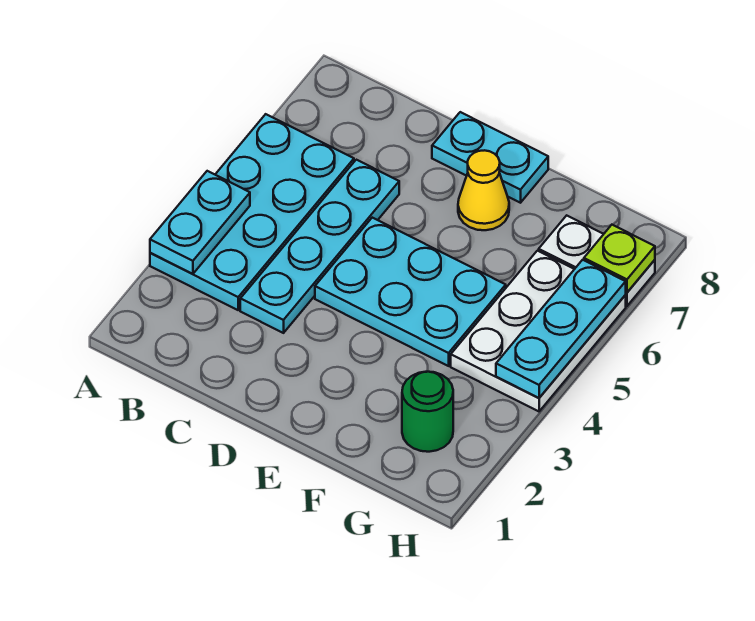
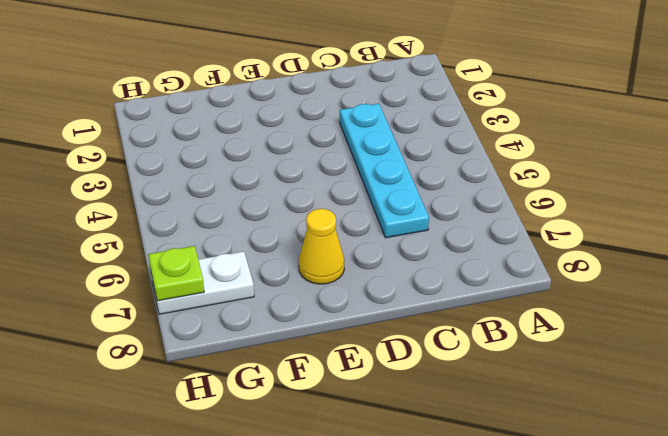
none -> cyan 2x4 plate [150,114,354,310]
none -> cyan 2x3 plate [315,218,506,366]

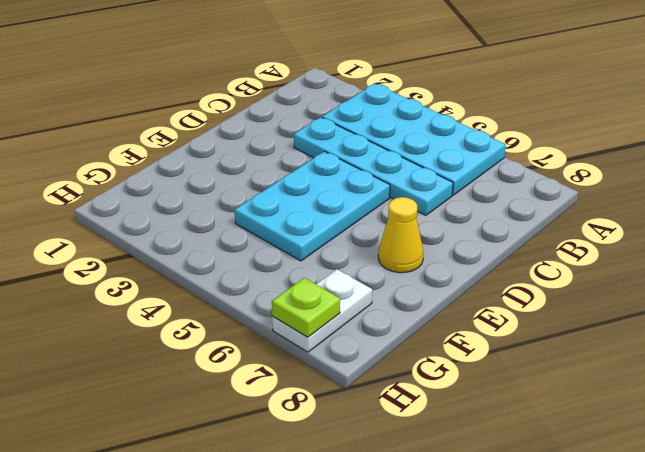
none -> cyan 1x2 plate [432,112,548,203]
none -> green 1x1 round brick [402,372,453,452]

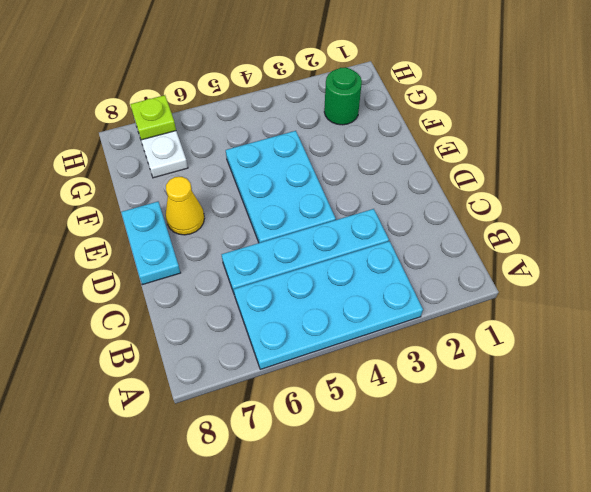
none -> white 2x3 plate [451,251,626,411]
none -> cyan 1x2 plate [150,171,250,274]

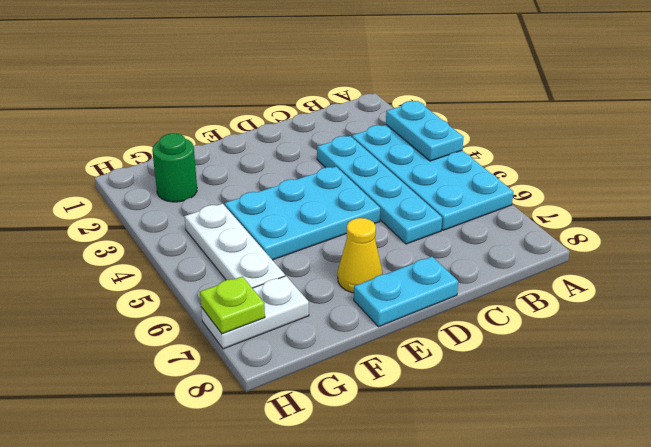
white 1x3 plate [184,204,285,288] -> white 2x3 plate [451,251,626,411]
none -> cyan 1x3 plate [496,260,626,398]

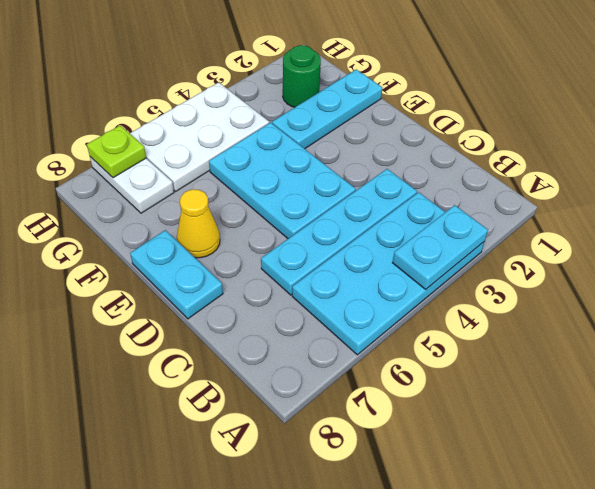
cyan 1x3 plate [272,70,382,149] -> cyan 1x3 plate moved to [496,260,626,398]

